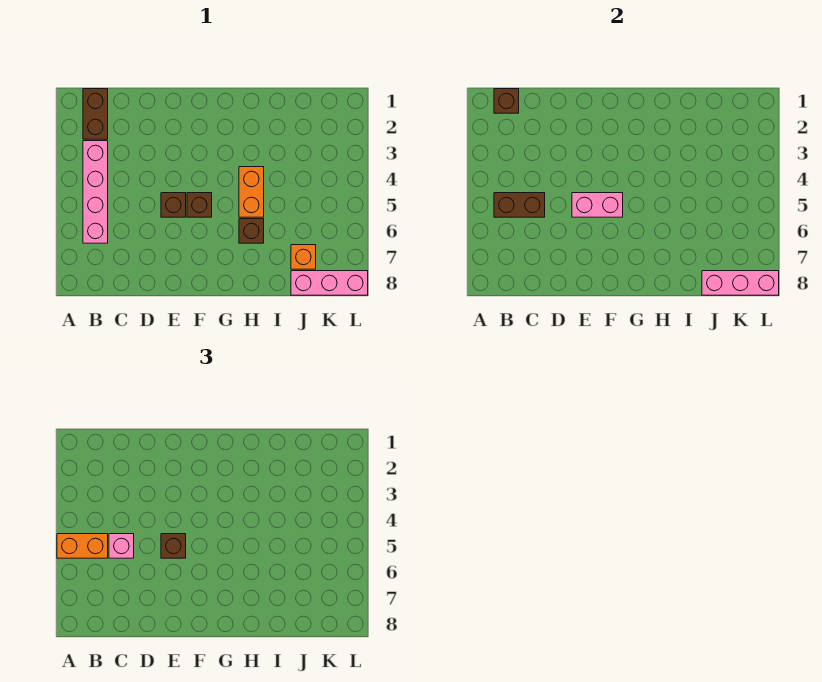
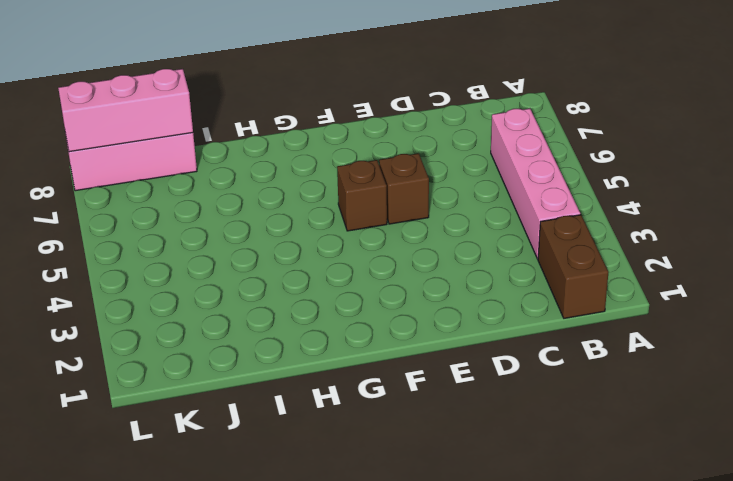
none -> orange 1x2 brick [239,167,264,217]
none -> brown 1x1 brick [239,219,264,243]
none -> orange 1x1 brick [291,245,316,269]

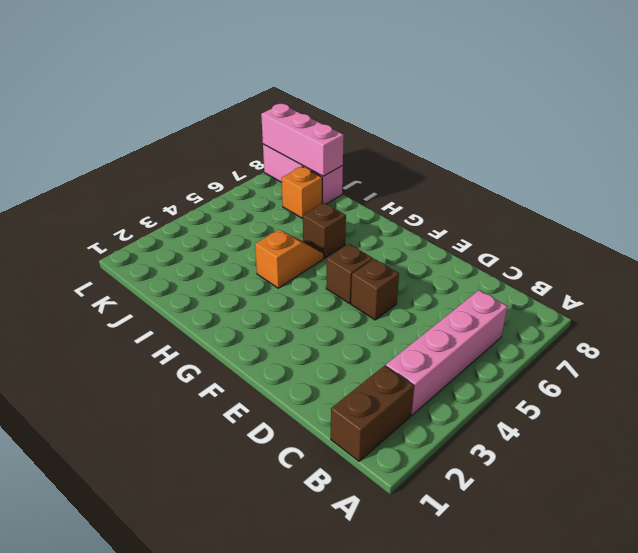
orange 1x2 slope [255,230,324,288] -> orange 1x2 brick [239,167,264,217]
none -> brown 1x1 brick [494,89,519,113]
none -> brown 1x2 brick [494,193,545,217]
none -> pink 1x2 brick [572,193,623,217]

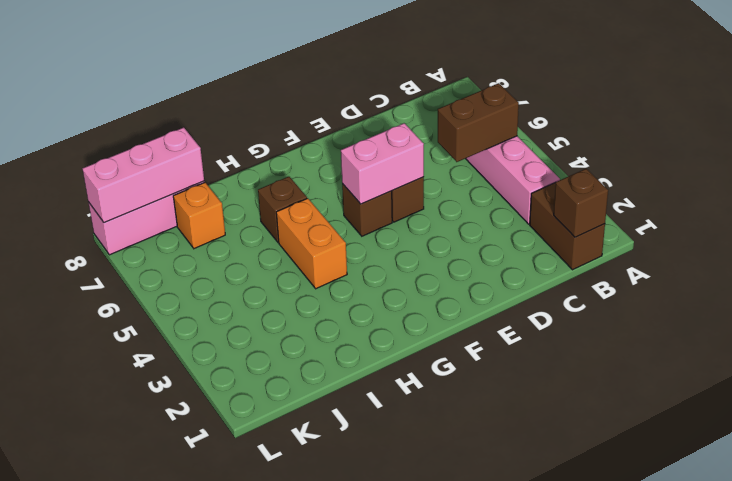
none -> orange 1x2 brick [57,534,108,558]
none -> pink 1x1 brick [109,534,134,558]
none -> brown 1x1 brick [161,534,186,558]

